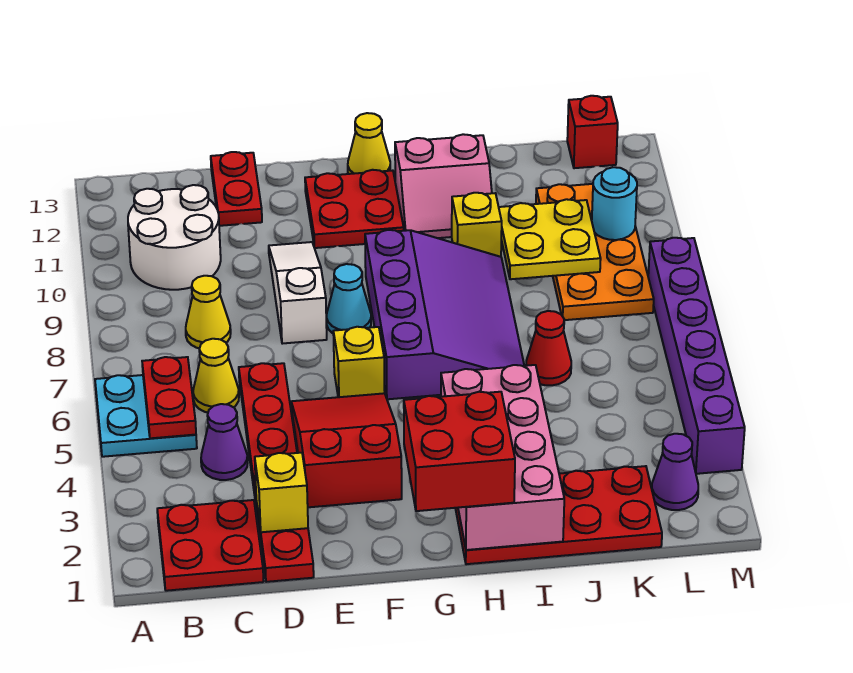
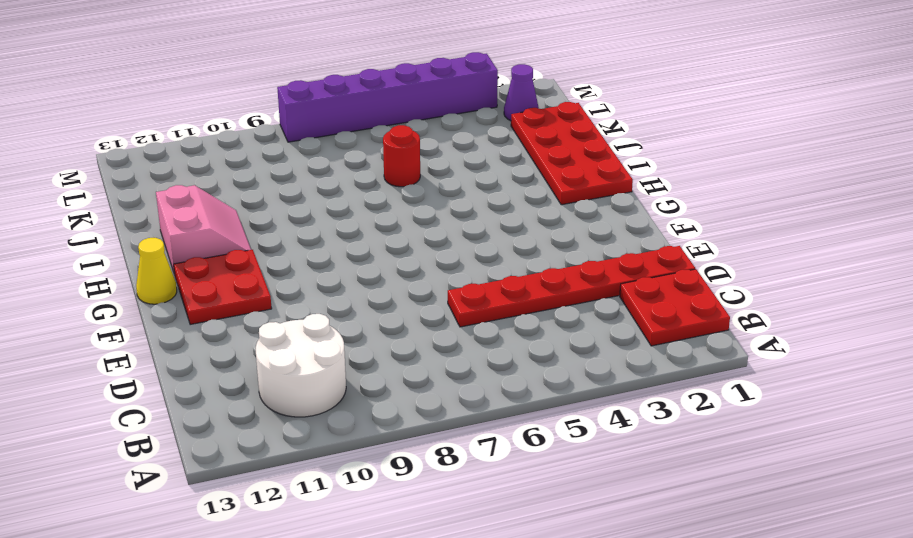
red 1x1 round brick [383,125,420,187] -> red 1x1 cone [526,311,571,385]
none -> cyan 2x2 plate [95,375,197,457]
none -> purple 1x1 cone [201,404,248,480]
none -> yellow 1x1 cone [193,339,239,413]

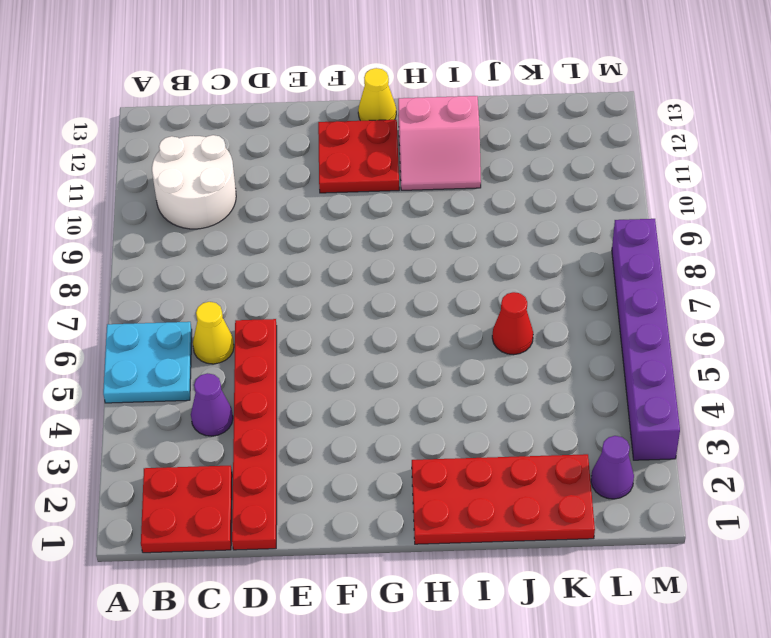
none -> yellow 1x1 cone [186,276,231,348]
none -> red 1x2 plate [211,152,262,226]
none -> red 2x3 slope [291,393,402,507]

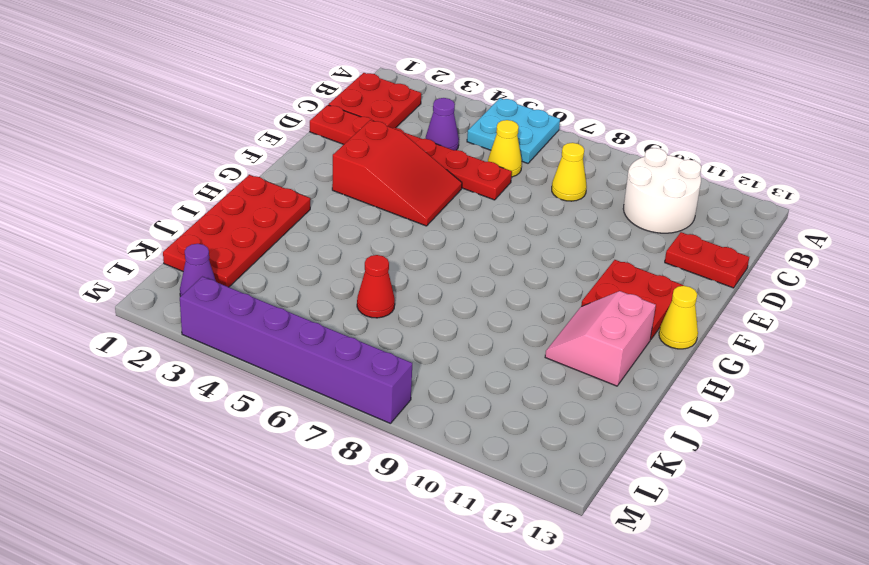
none -> white 1x3 slope [269,242,327,344]
none -> yellow 1x1 brick [333,327,385,397]
none -> cyan 1x1 cone [327,264,371,333]

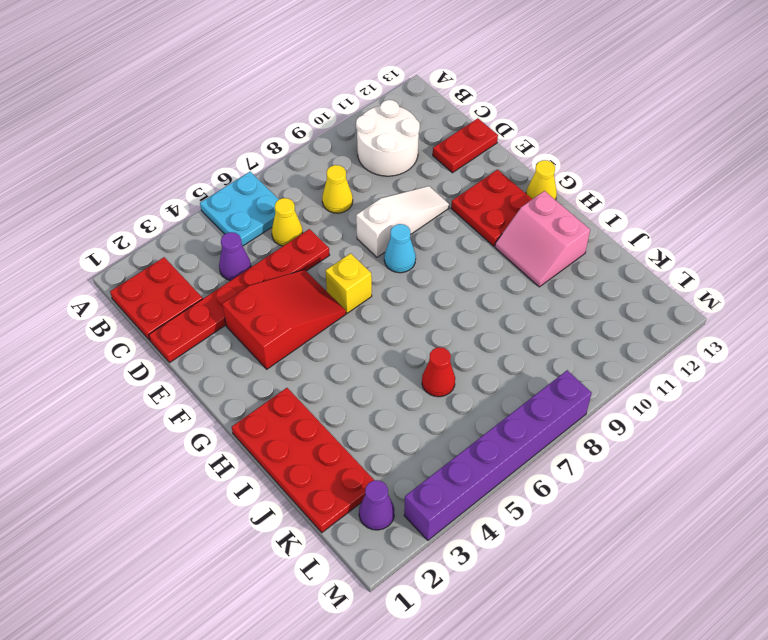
none -> purple 3x4 slope [365,230,524,399]
none -> yellow 1x1 brick [452,193,502,257]
none -> orange 2x4 plate [536,184,654,320]

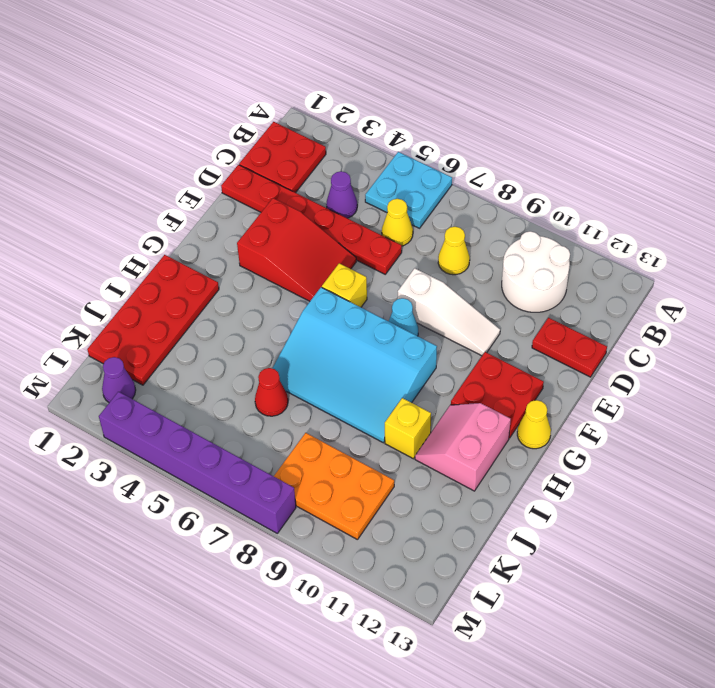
cyan 3x4 slope [272,287,437,443] -> purple 3x4 slope [365,230,524,399]
orange 2x3 plate [274,433,394,540] -> orange 2x4 plate [536,184,654,320]
none -> red 1x1 brick [567,96,618,168]
none -> red 1x2 plate [142,357,196,438]
none -> yellow 1x1 brick [255,453,308,532]

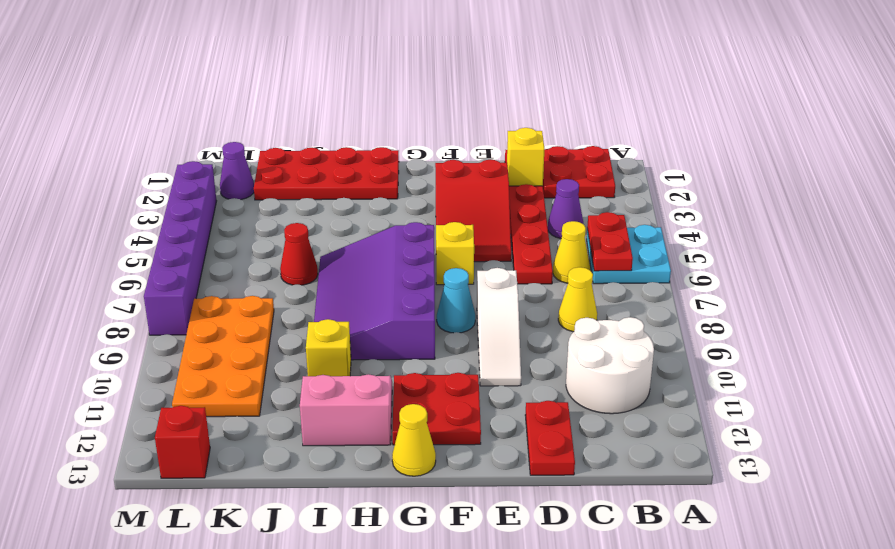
none -> pink 2x4 brick [441,365,564,550]
none -> yellow 2x2 plate [499,199,601,279]
none -> cyan 1x1 round brick [592,167,637,240]

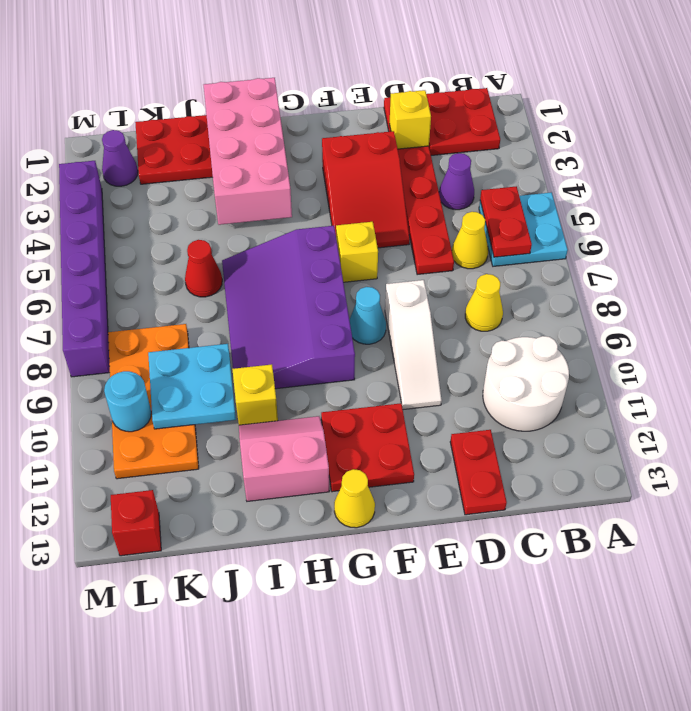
cyan 2x2 plate [148,344,236,429] -> yellow 2x2 plate [499,199,601,279]
none -> red 2x2 brick [404,392,515,511]

